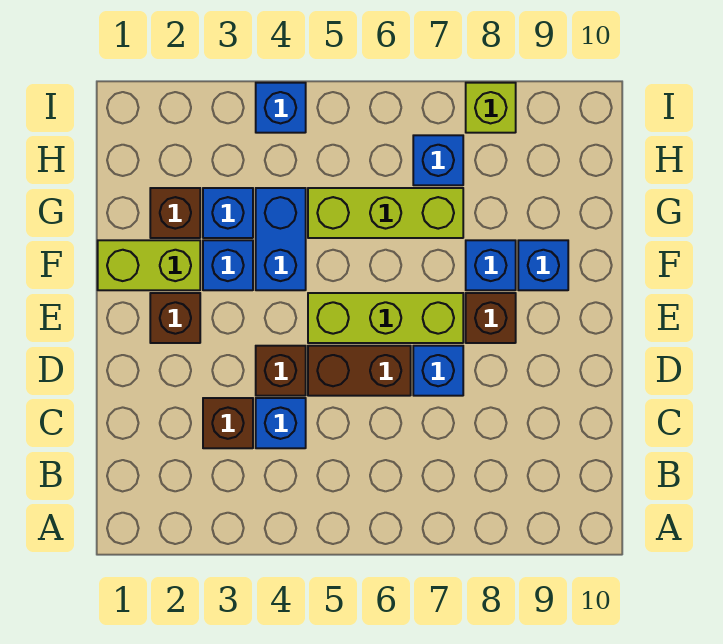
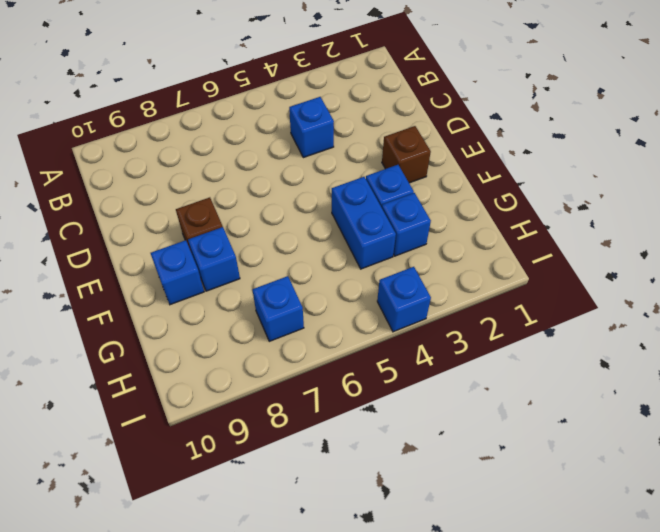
none -> brown 1x1 brick [203,398,253,448]
none -> brown 1x1 brick [256,346,306,396]
none -> brown 1x2 brick [308,346,411,396]

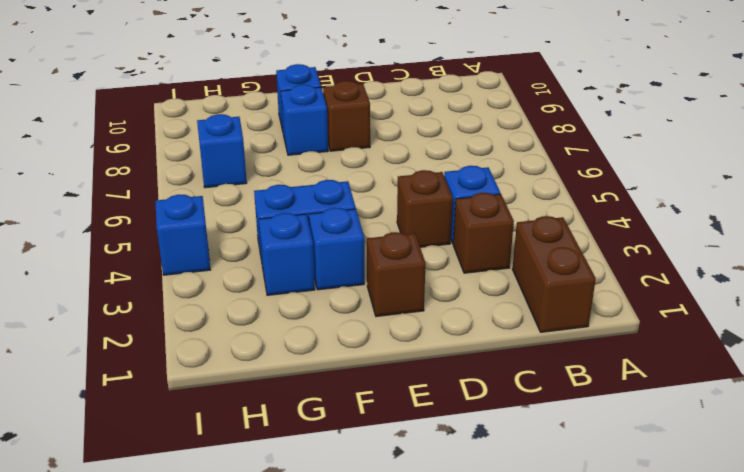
brown 1x2 brick [512,216,596,332] -> brown 1x2 brick moved to [308,346,411,396]
none -> blue 1x1 brick [413,346,463,396]
none -> lime 1x3 brick [308,293,463,343]
none -> lime 1x2 brick [98,240,200,290]

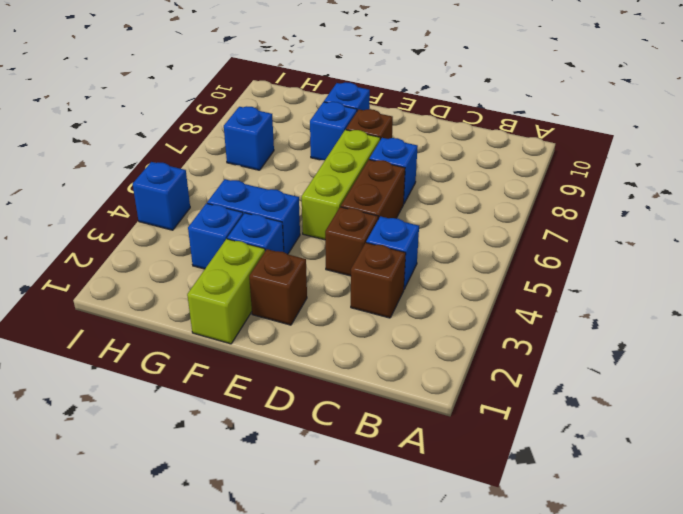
none -> brown 1x1 brick [150,188,200,238]
none -> lime 1x3 brick [308,188,463,238]
none -> lime 1x1 brick [466,83,516,133]

